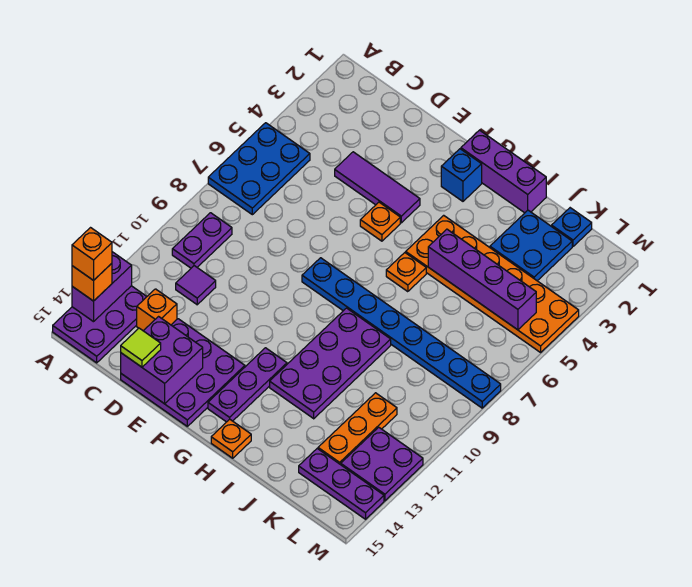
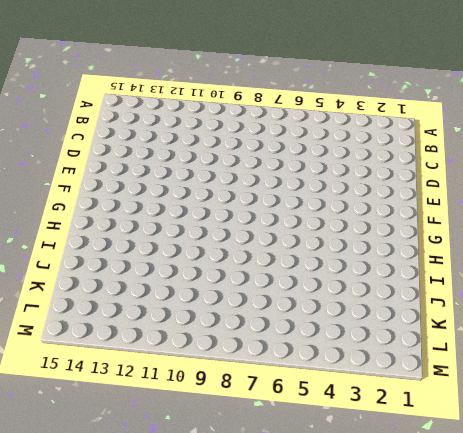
none -> blue 2x3 plate [208,123,310,215]
none -> purple 2x3 plate [53,286,147,363]
none -> purple 1x2 plate [172,213,232,268]

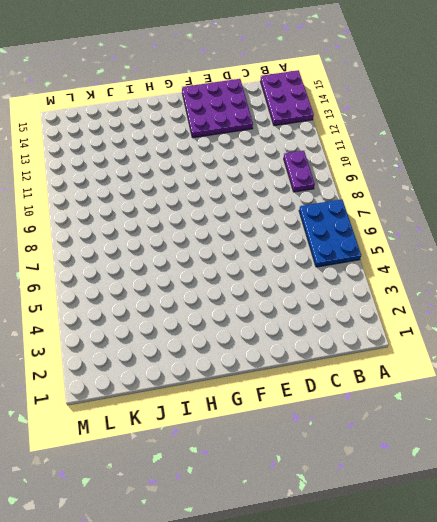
none -> purple 1x1 tile [176,266,216,305]
none -> orange 1x1 brick [137,289,177,331]
none -> purple 1x3 tile [335,152,420,223]

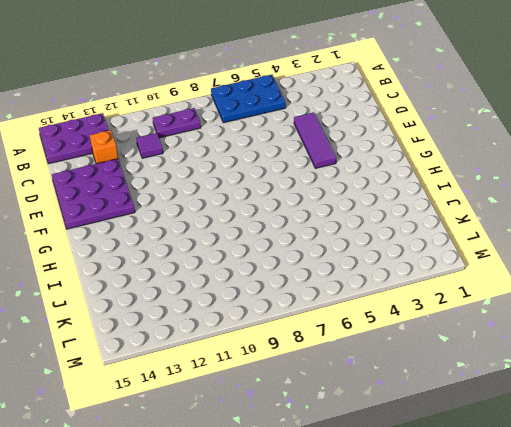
none -> orange 1x1 plate [360,202,400,241]
none -> blue 1x8 plate [302,258,501,408]
none -> purple 1x3 brick [461,130,546,213]

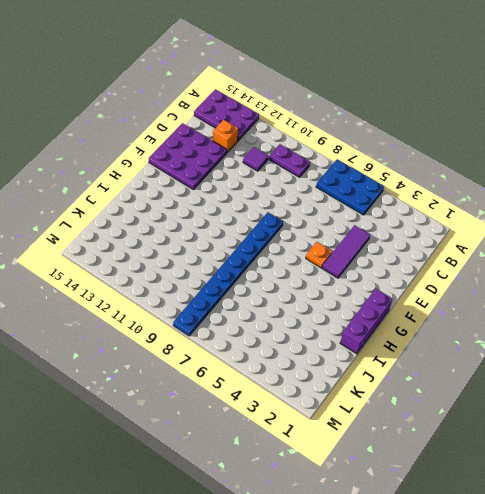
none -> blue 1x1 brick [441,149,482,201]
none -> purple 1x3 plate [208,348,287,422]
none -> orange 2x6 plate [406,215,579,352]

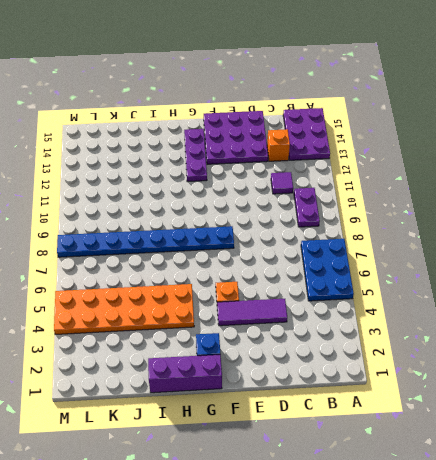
none -> orange 1x1 plate [386,253,426,292]
none -> purple 2x4 plate [270,308,391,419]
none -> orange 1x1 plate [211,419,251,458]

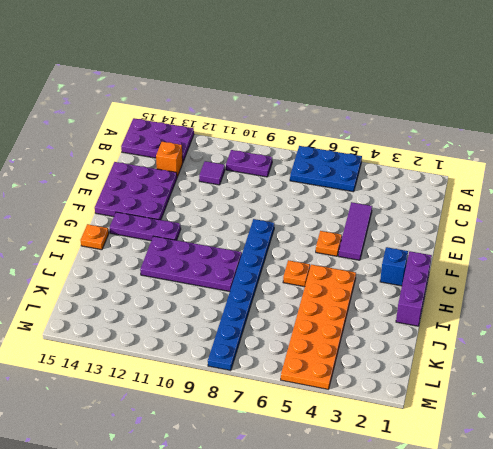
none -> blue 2x2 plate [490,210,572,281]
none -> blue 1x1 plate [552,208,592,246]
none -> orange 1x3 plate [318,393,397,465]

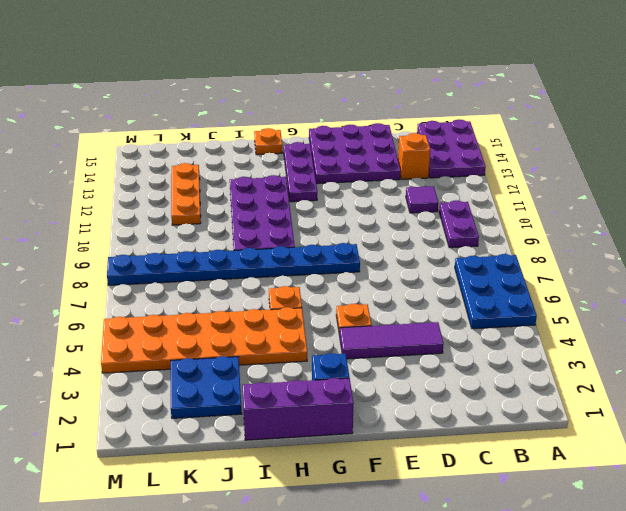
none -> blue 1x1 plate [552,208,592,246]
none -> purple 1x3 plate [299,449,384,519]
none -> purple 2x2 plate [341,427,423,501]

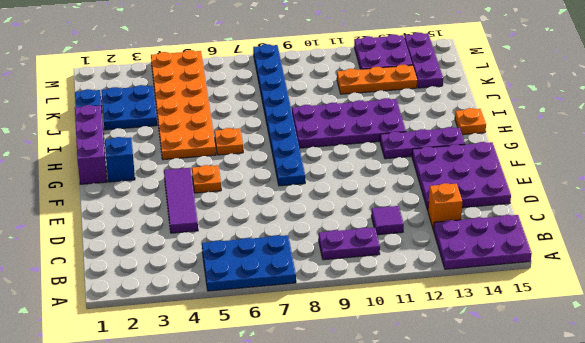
none -> purple 1x2 brick [72,252,132,322]
none -> purple 2x2 brick [121,317,203,404]
none -> purple 1x4 brick [428,229,536,330]

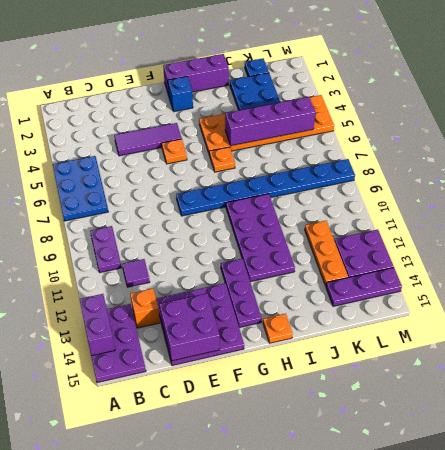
none -> orange 1x1 brick [72,263,112,301]
none -> lime 1x1 tile [121,328,161,367]
none -> orange 1x1 brick [72,228,112,280]

